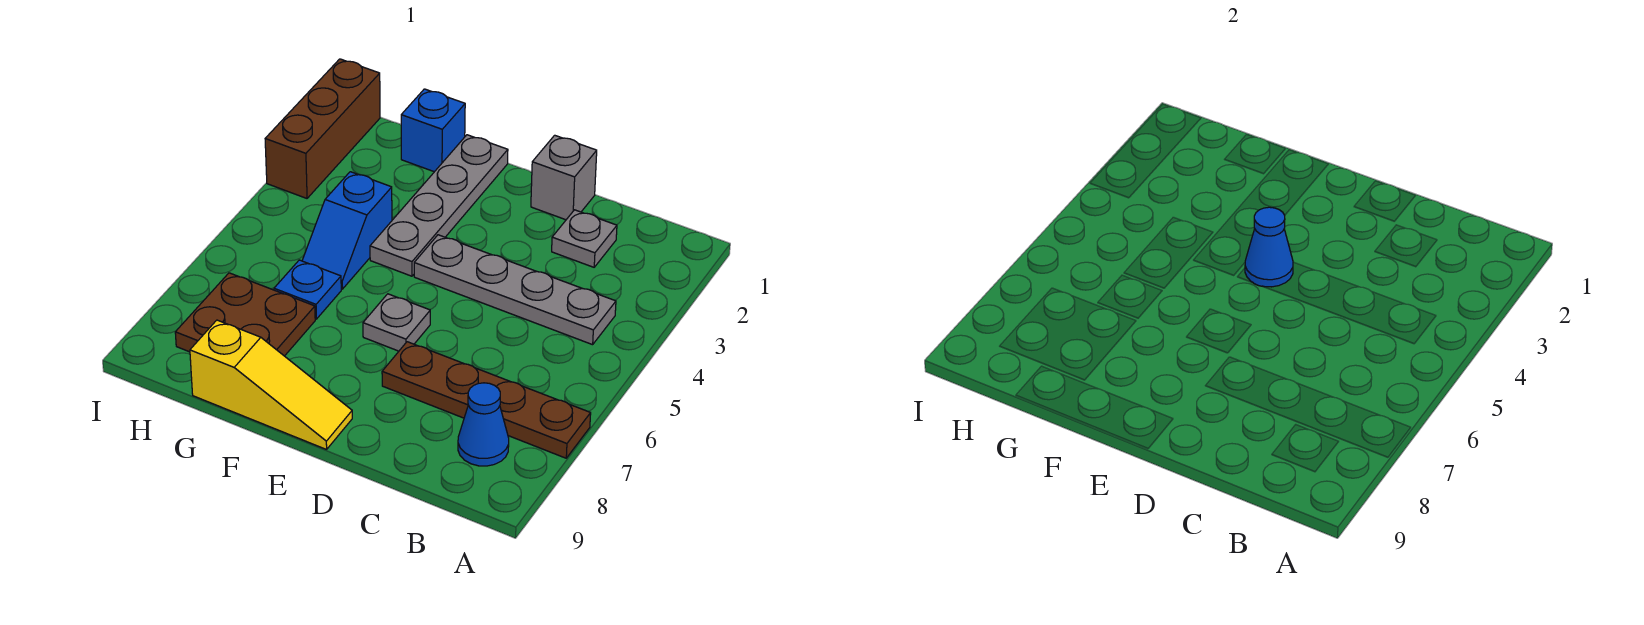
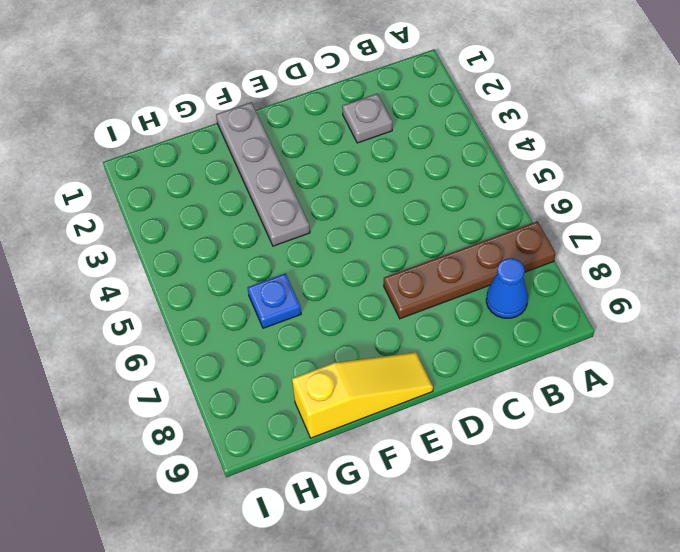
none -> grey 1x4 plate [414,235,616,345]
none -> grey 1x1 brick [531,135,597,220]
none -> grey 1x1 plate [363,294,430,351]

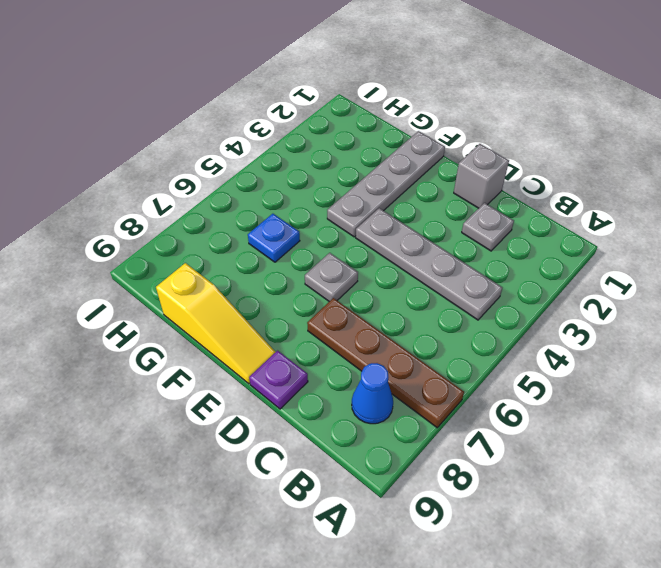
purple 1x1 plate [249,351,308,409] -> none
none -> blue 1x1 brick [401,89,465,172]
none -> blue 1x2 slope [302,172,392,289]
none -> brown 2x2 plate [175,273,315,356]

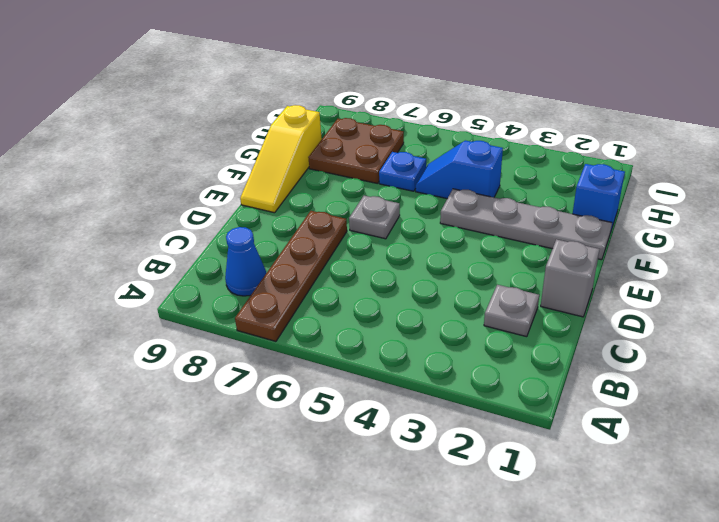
none -> grey 1x4 plate [414,235,616,345]
none -> brown 1x3 brick [265,59,380,198]
none -> blue 1x1 cone [1245,207,1293,287]

